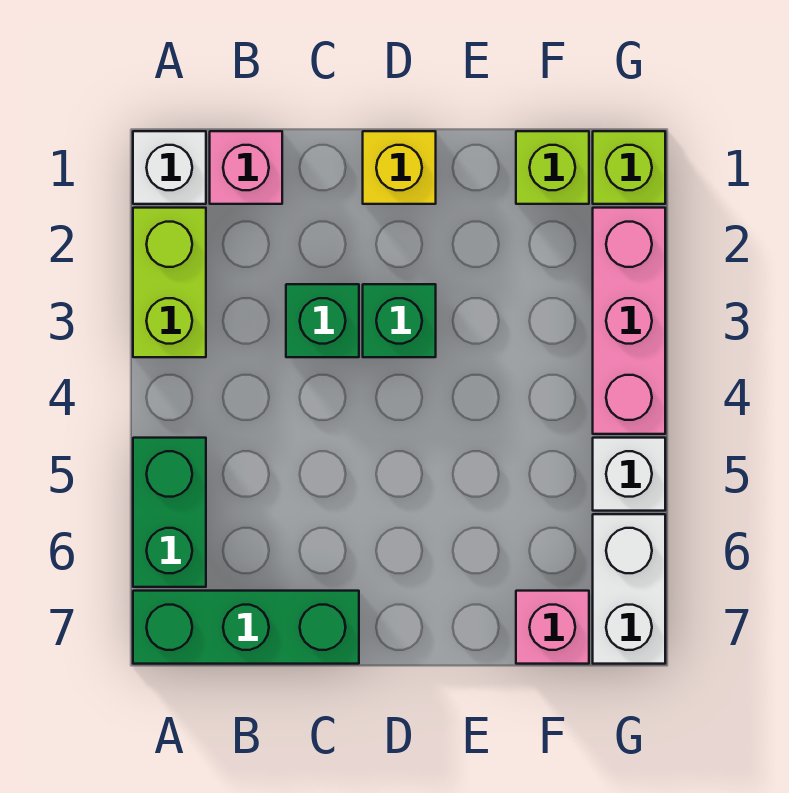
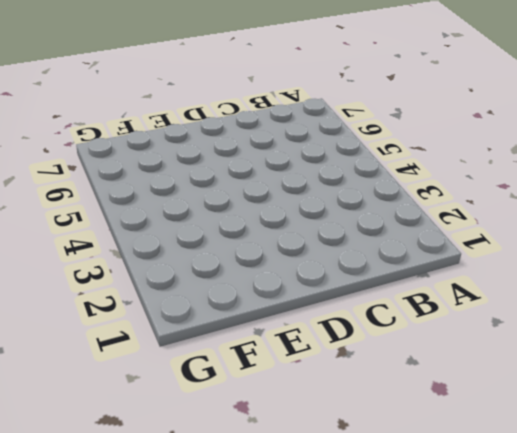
none -> white 1x1 brick [133,131,206,204]
none -> lime 1x2 brick [133,208,206,357]
none -> green 1x2 brick [133,438,206,587]

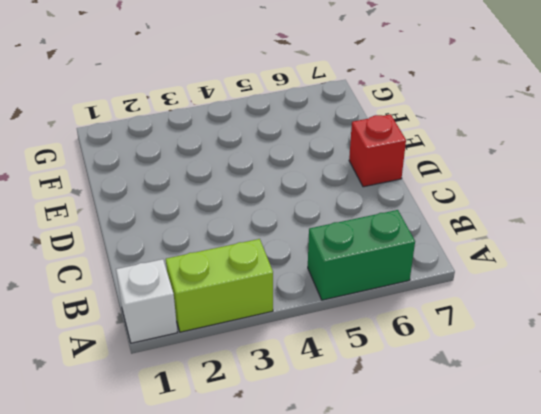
red 1x1 brick [349,114,406,187] -> none
none -> green 1x3 brick [133,591,359,664]
none -> pink 1x1 brick [210,131,282,204]
none -> green 1x1 brick [286,284,359,357]

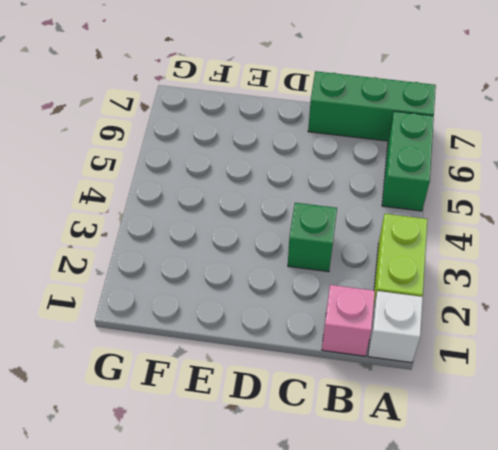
none -> yellow 1x1 brick [363,131,436,204]
none -> green 1x1 brick [363,284,436,357]
none -> lime 1x1 brick [516,131,589,204]

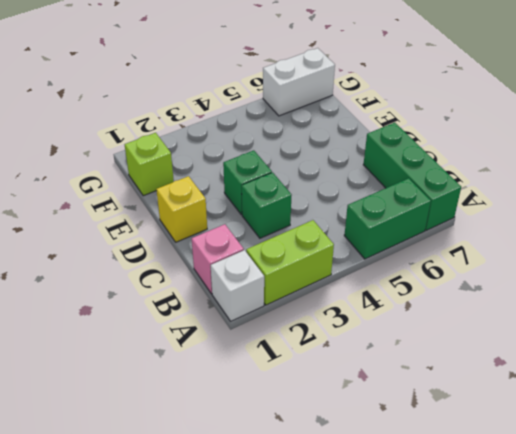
none -> pink 1x1 brick [516,591,589,664]
none -> lime 1x1 brick [593,131,665,204]
none -> pink 1x3 brick [593,208,665,434]

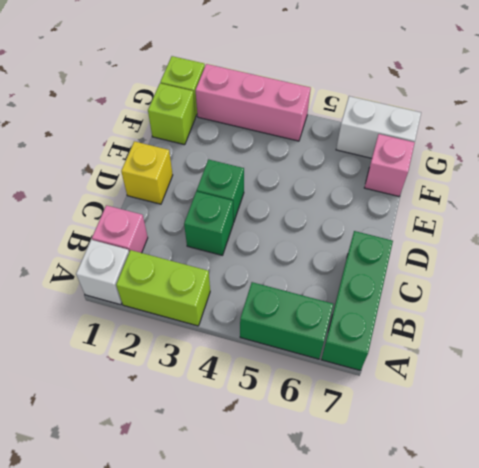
none -> white 1x1 brick [593,438,665,511]

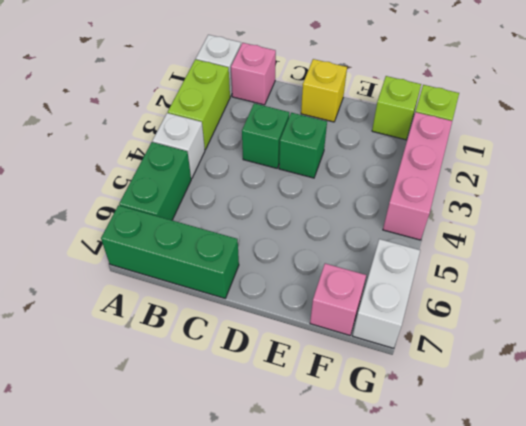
white 1x1 brick [153,113,205,179] -> white 1x1 brick moved to [593,438,665,511]

